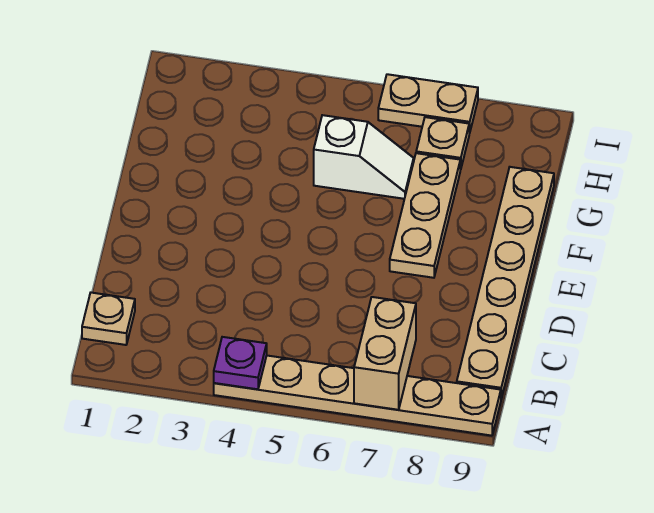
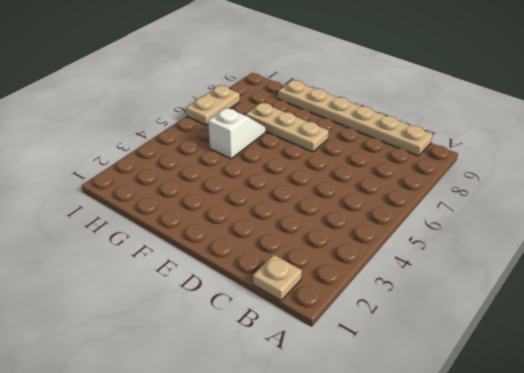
none -> tan 1x6 plate [214,356,501,436]
none -> tan 1x1 plate [416,117,469,170]

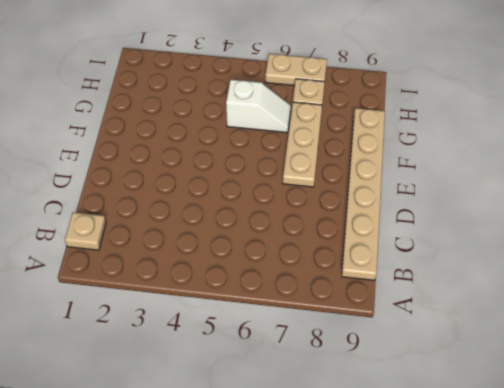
none -> tan 1x6 plate [214,356,501,436]
none -> purple 1x1 plate [214,337,267,389]

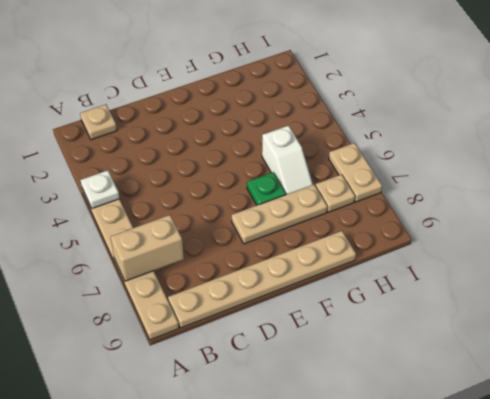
white 1x1 plate [81,170,119,208] -> purple 1x1 plate [214,337,267,389]
green 1x1 plate [247,172,286,205] -> none

